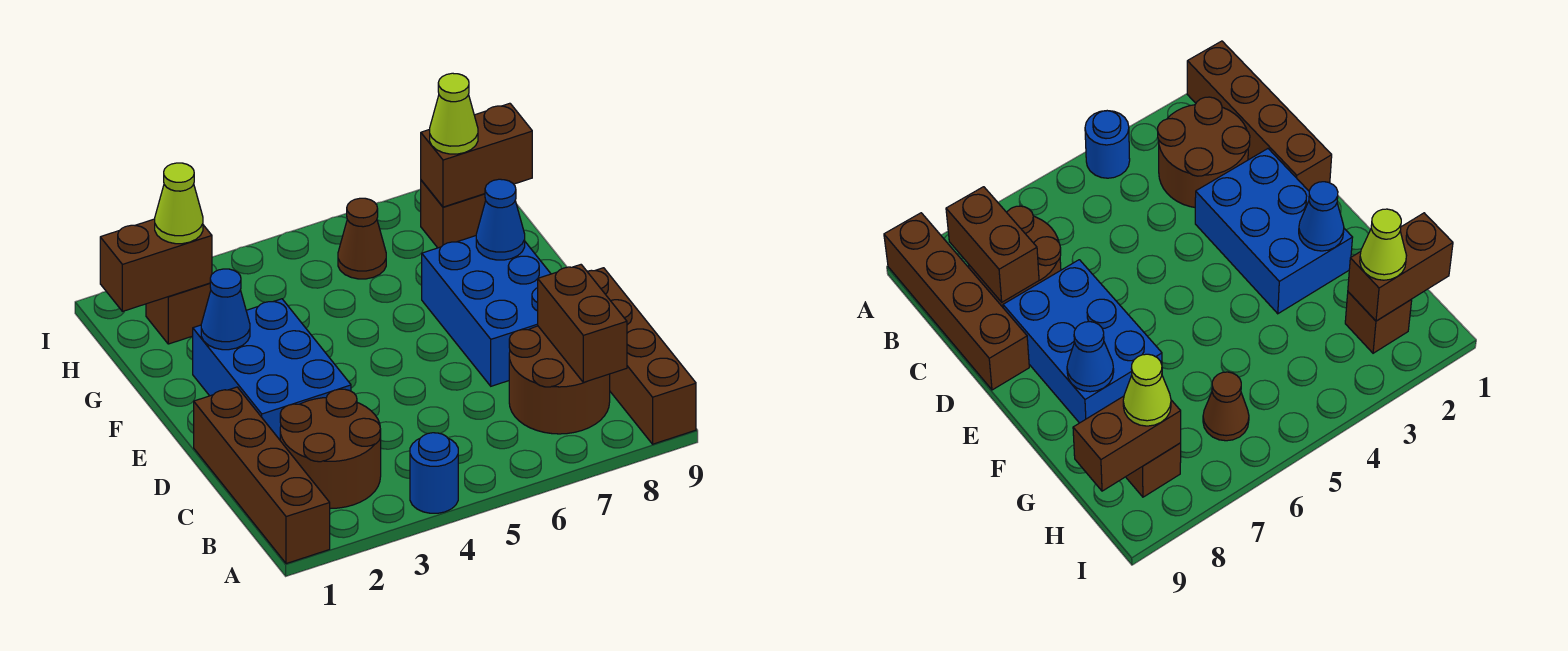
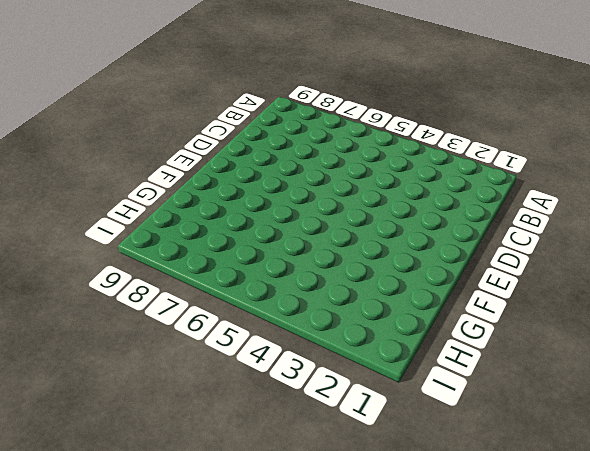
none -> brown 1x4 brick [194,387,330,564]
none -> blue 1x1 round brick [410,433,458,513]
none -> brown 1x4 brick [587,268,696,444]

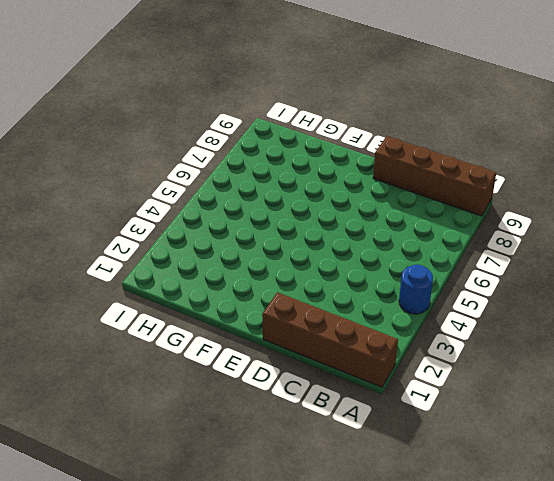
none -> brown 2x2 round brick [280,389,381,509]
none -> brown 2x2 round brick [509,326,610,434]
none -> blue 2x3 brick [193,299,351,440]

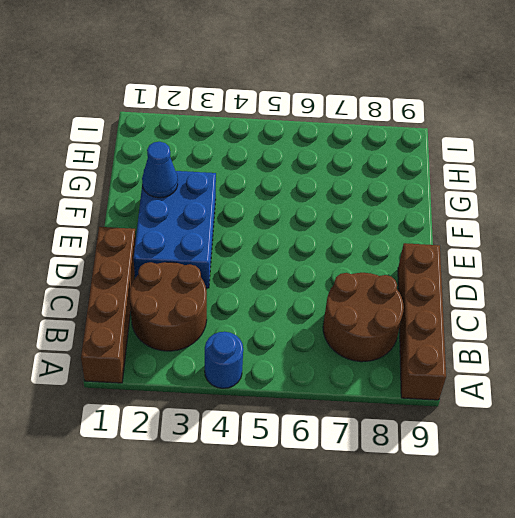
none -> blue 2x3 brick [422,236,551,386]
none -> brown 1x1 brick [146,283,211,344]
none -> brown 1x1 cone [338,198,386,279]

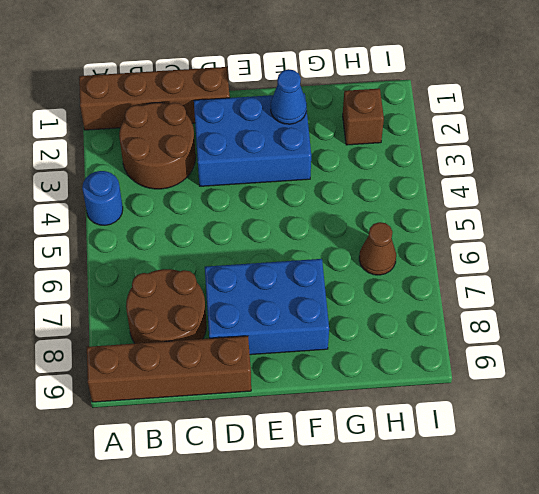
none -> brown 1x1 brick [421,180,486,248]
none -> brown 1x2 brick [538,265,627,382]
none -> blue 1x1 cone [476,179,525,260]

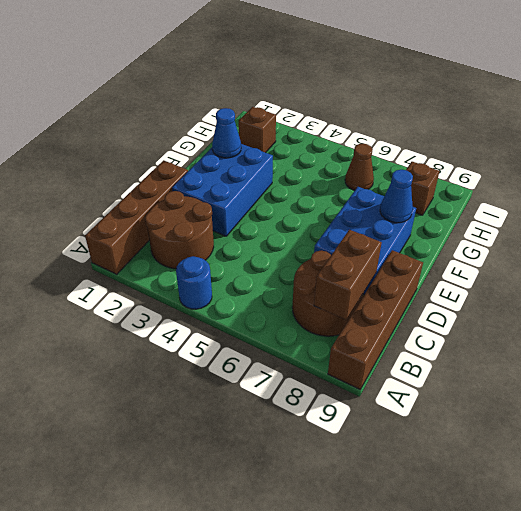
none -> brown 1x2 brick [100,219,212,311]
none -> brown 1x2 brick [421,103,532,207]
none -> lime 1x1 cone [155,163,203,244]

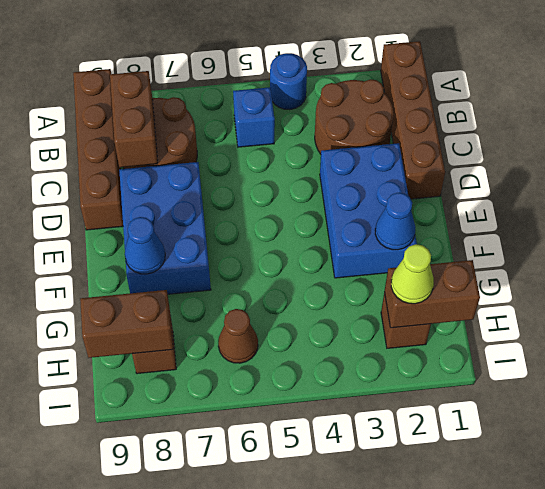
blue 1x1 brick [233,87,275,147] -> none
none -> lime 1x1 cone [430,73,478,154]

